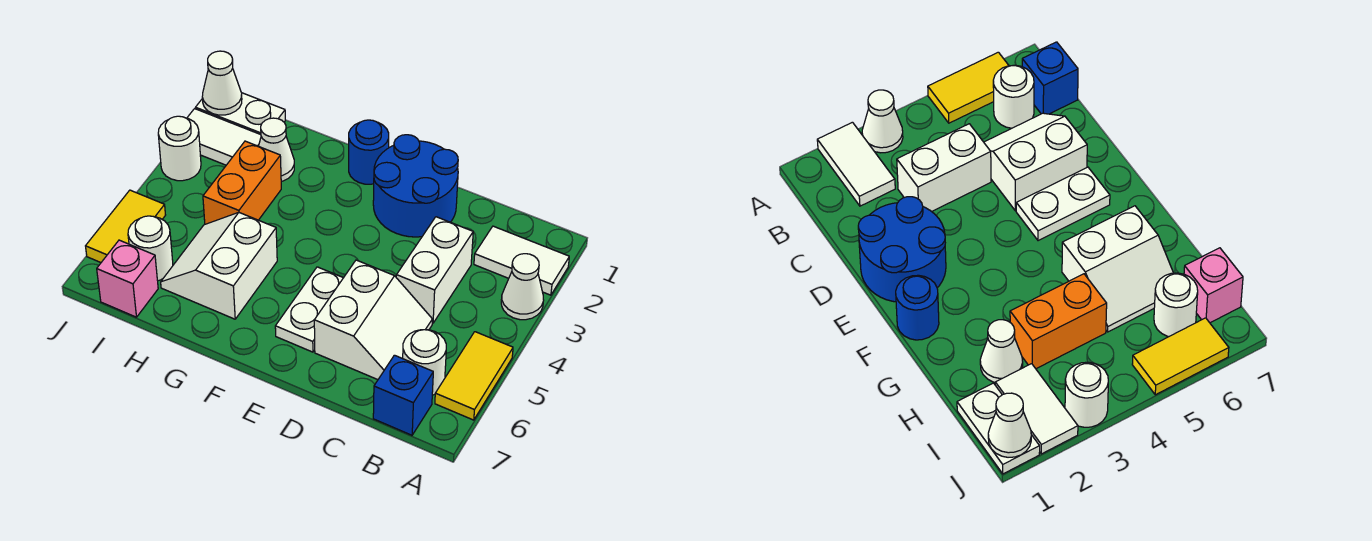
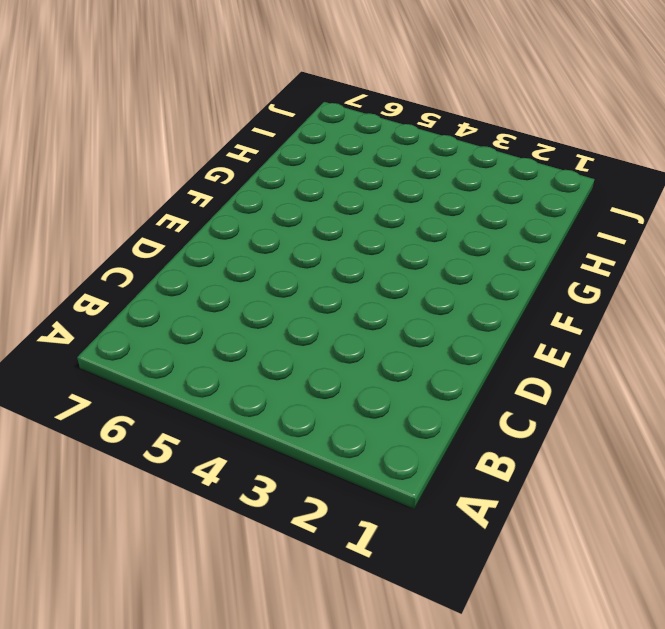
none -> white 1x2 tile [474,226,569,295]
none -> white 1x1 cone [501,254,544,320]
none -> yellow 1x2 tile [435,332,513,420]

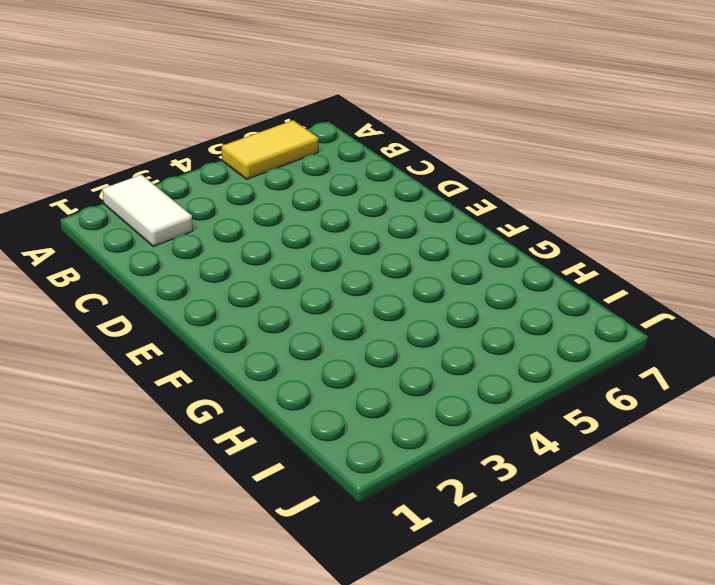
none -> white 1x1 cone [501,254,544,320]
none -> white 1x1 round brick [403,330,446,395]
none -> blue 1x1 brick [373,355,433,435]

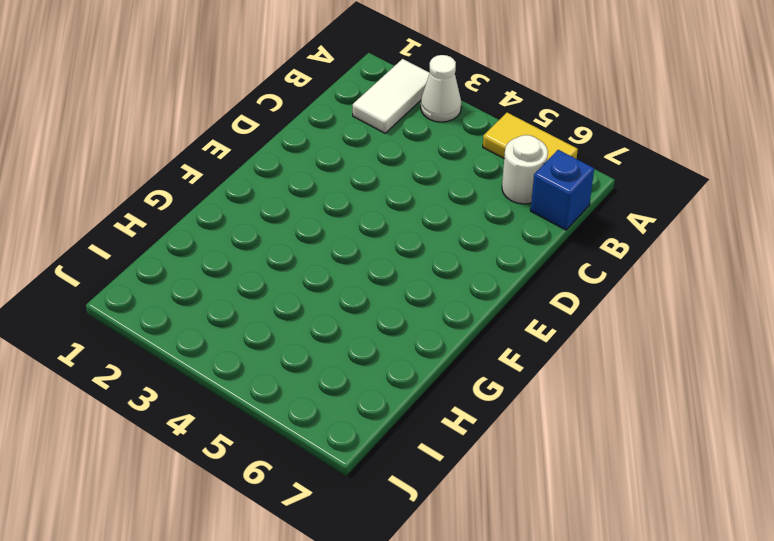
none -> white 1x2 brick [396,217,473,323]
none -> white 2x2 slope [314,260,432,380]
none -> blue 2x2 round brick [373,135,458,237]

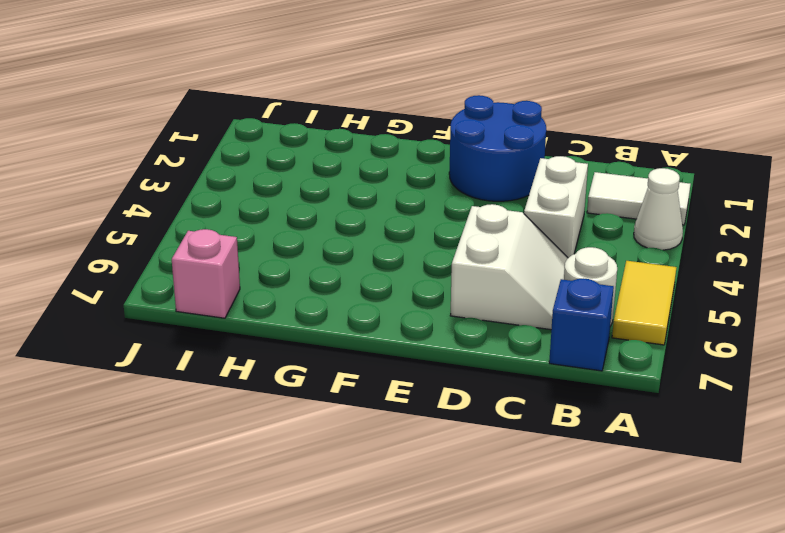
none -> white 1x2 plate [275,267,343,352]
none -> blue 1x1 round brick [349,120,389,184]
none -> white 2x2 slope [161,213,277,319]

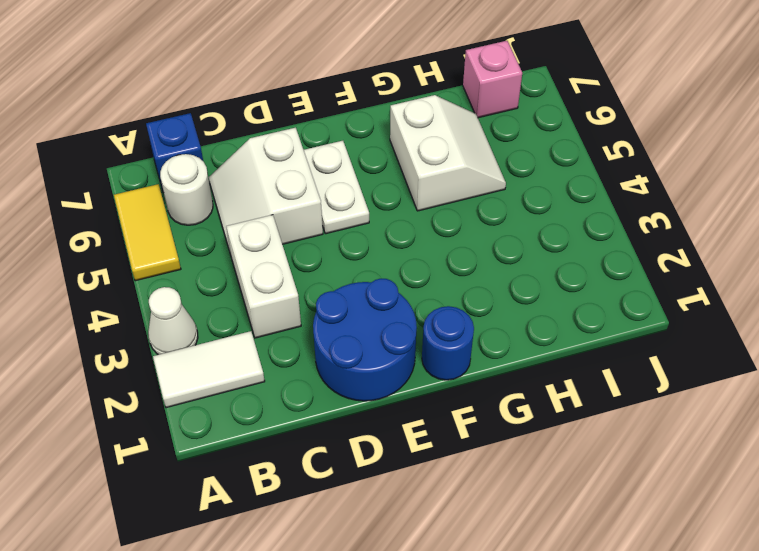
none -> white 1x1 cone [259,118,294,181]
none -> orange 1x2 brick [203,141,281,224]
none -> white 1x2 plate [196,93,285,135]

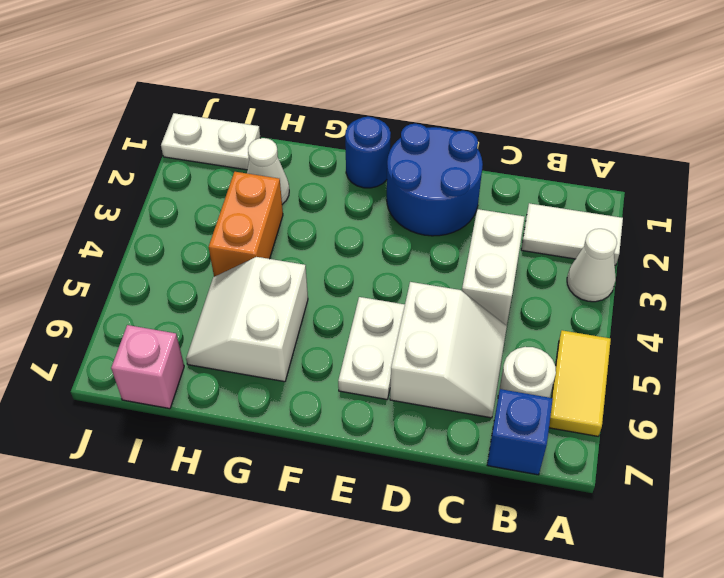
none -> white 1x2 tile [187,109,261,165]
none -> white 1x1 round brick [128,216,173,281]
none -> white 1x1 round brick [158,116,201,181]

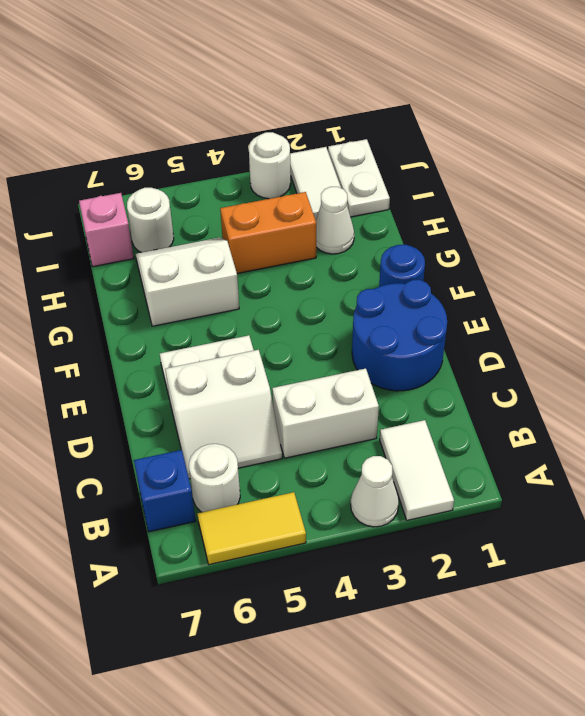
none -> yellow 1x2 tile [86,190,165,262]
none -> white 1x1 cone [202,51,242,115]

